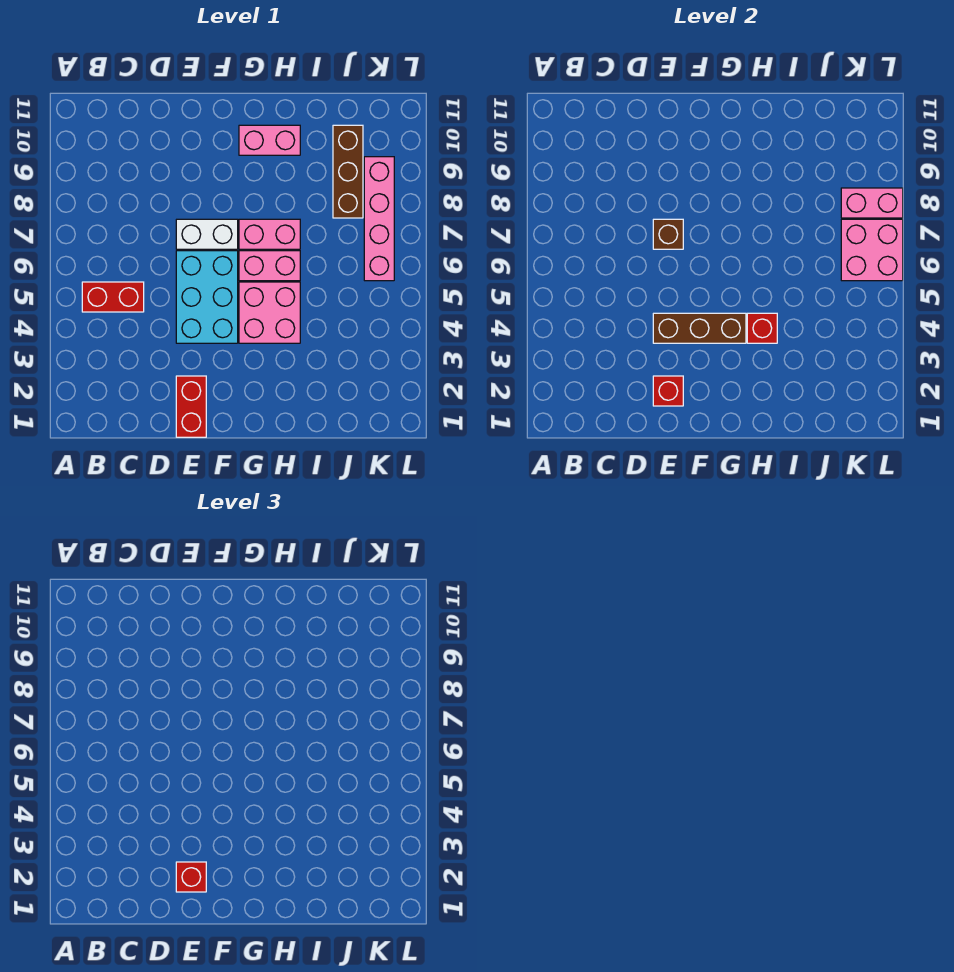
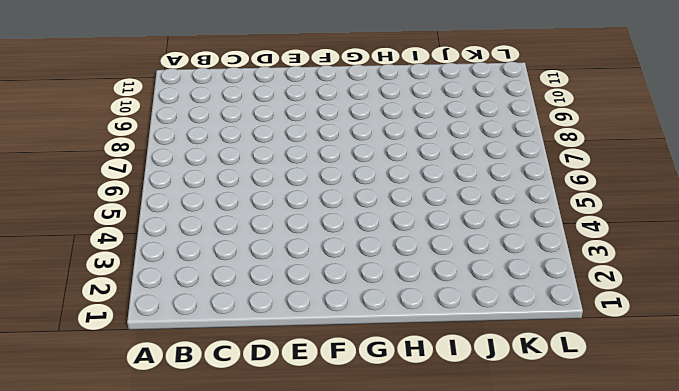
none -> red 1x2 brick [82,282,144,312]
none -> red 1x2 brick [176,376,206,437]
none -> cyan 2x3 brick [176,251,238,343]

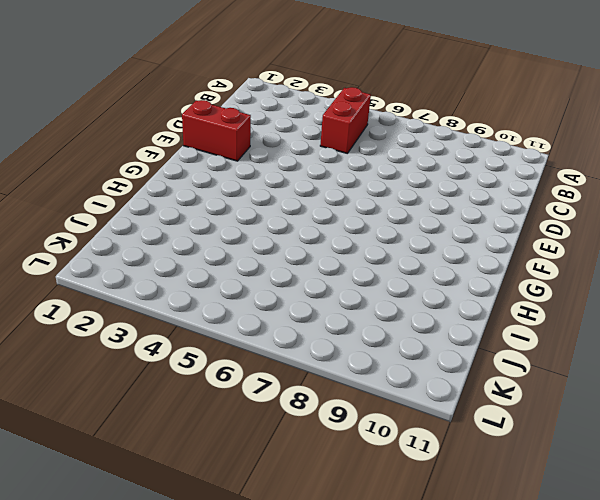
none -> cyan 2x3 brick [176,251,238,343]
none -> white 1x2 brick [176,219,238,249]
none -> pink 2x2 brick [239,282,300,343]

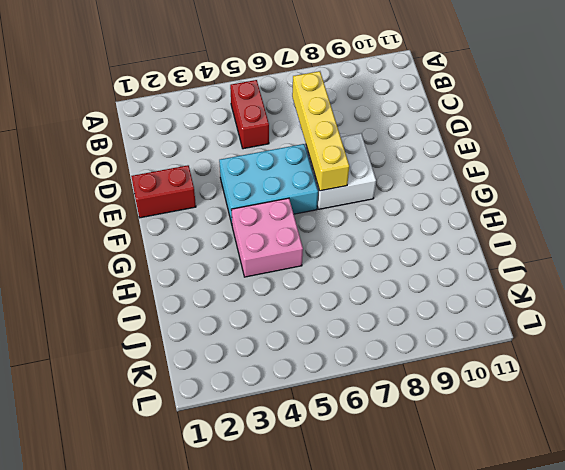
yellow 1x4 brick [292,71,349,191] -> brown 1x1 brick [653,219,683,249]
white 2x2 brick [306,133,376,209] -> white 1x2 brick [176,219,238,249]
none -> pink 1x2 brick [239,251,300,281]
none -> pink 1x2 brick [239,219,300,249]
none -> pink 1x2 brick [239,125,300,155]

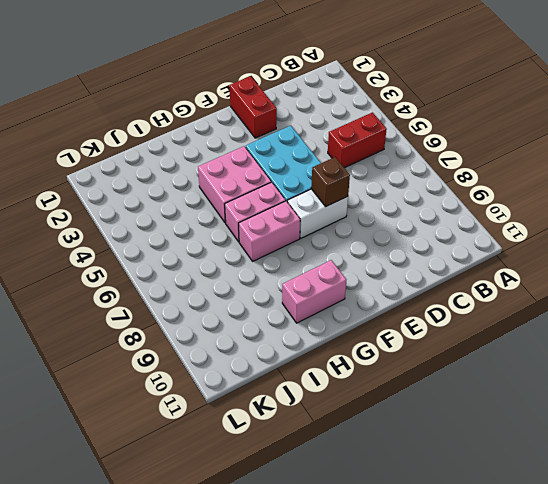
none -> brown 1x3 brick [333,125,363,218]
none -> pink 1x4 brick [364,157,394,281]
none -> red 1x1 brick [653,376,683,406]

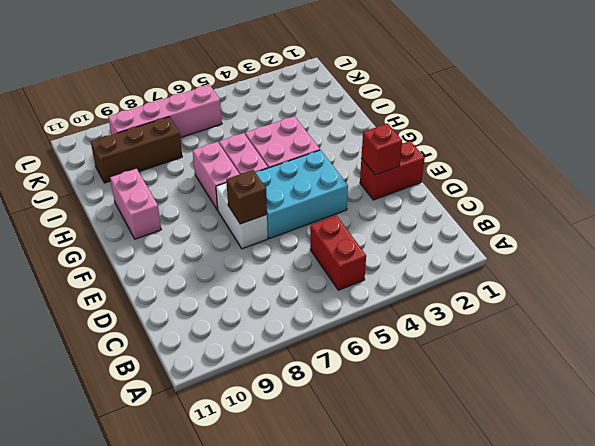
none -> brown 1x3 brick [653,313,746,343]
none -> red 1x1 brick [747,313,777,343]
none -> pink 2x2 brick [841,219,903,281]

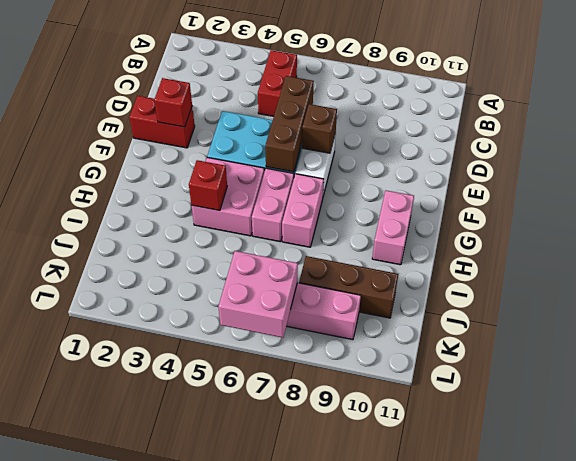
brown 1x3 brick [265,76,314,172] -> brown 1x3 brick moved to [653,313,746,343]
none -> pink 1x2 brick [841,188,903,218]
none -> red 1x1 brick [176,862,206,892]

